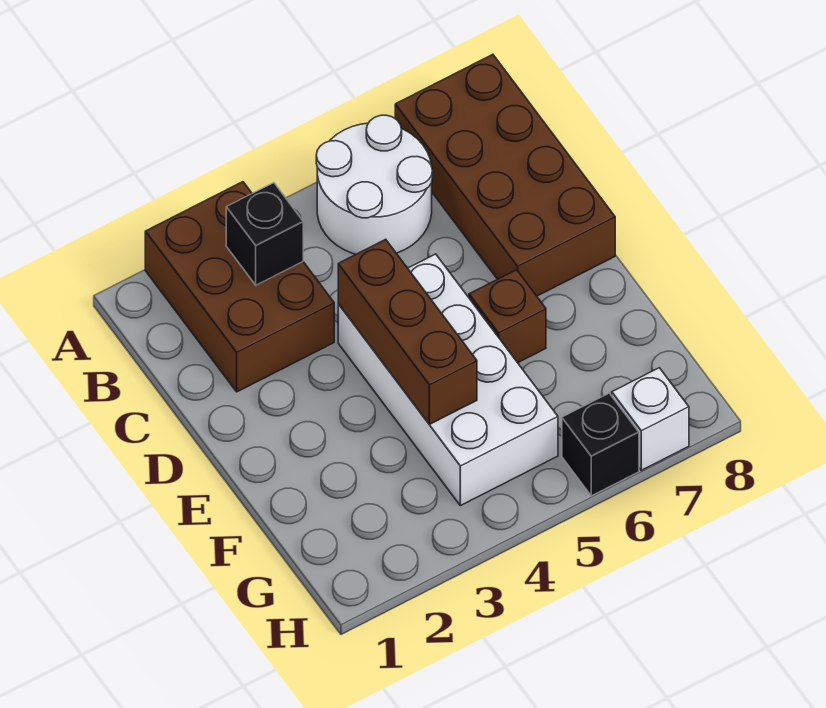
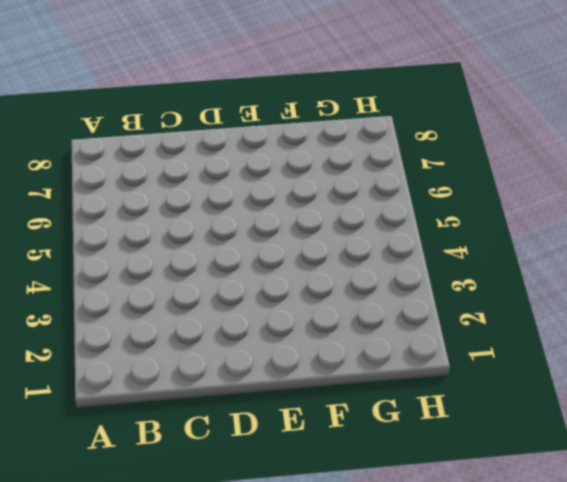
none -> brown 2x3 brick [145,182,334,392]
none -> white 2x2 round brick [316,115,432,254]

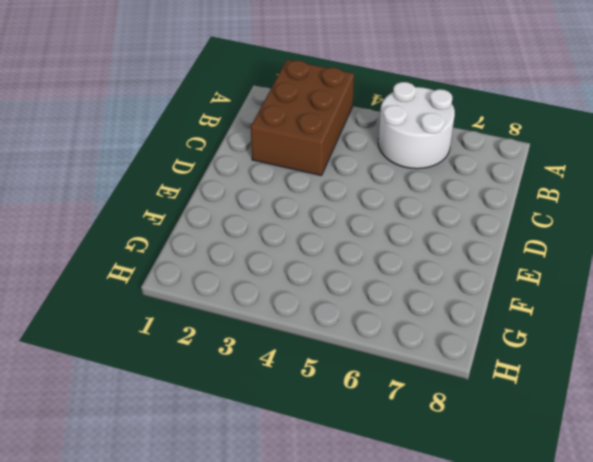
none -> brown 2x4 brick [395,54,615,296]
none -> white 2x4 brick [338,254,558,506]

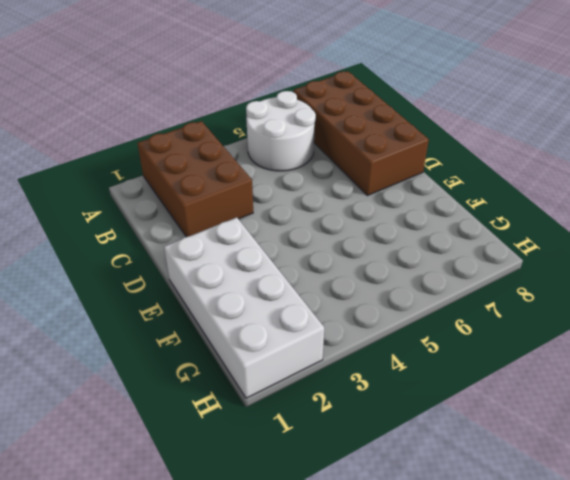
white 2x4 brick [164,217,324,398] -> white 2x4 brick moved to [338,254,558,506]
none -> brown 1x1 brick [469,270,546,363]
none -> black 1x1 brick [562,393,639,496]

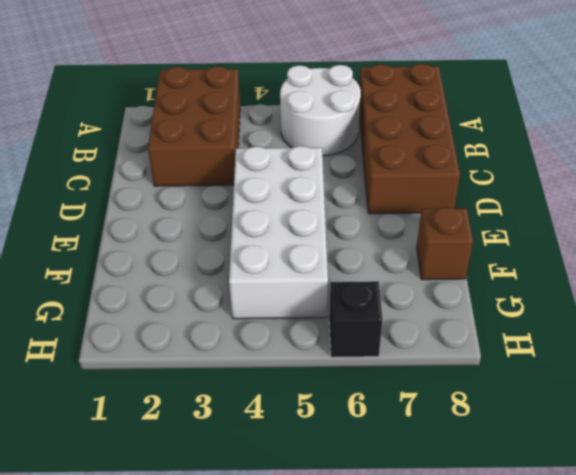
brown 1x1 brick [417,207,473,280] -> brown 1x1 brick moved to [469,270,546,363]
none -> white 1x1 brick [612,368,689,470]
none -> black 1x1 brick [226,183,303,285]

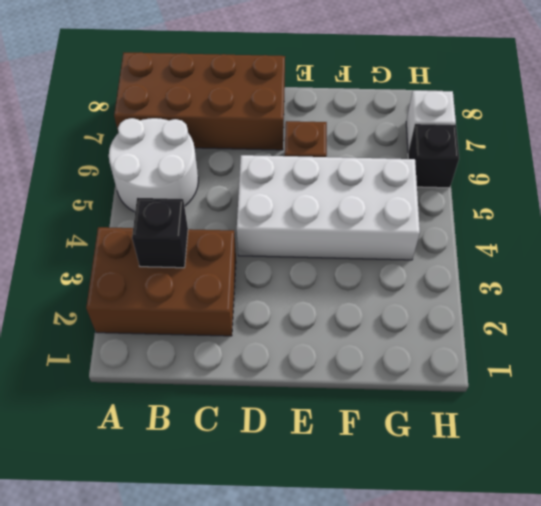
none -> brown 1x3 brick [338,239,477,424]

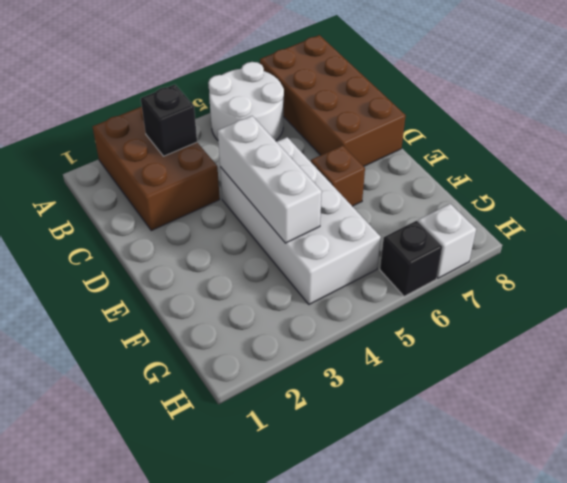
white 1x3 brick [218,116,322,243] -> brown 1x3 brick [338,239,477,424]

